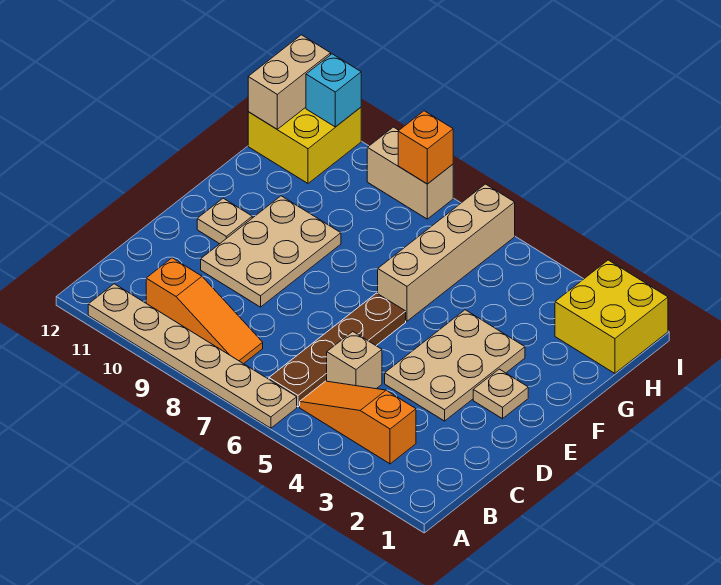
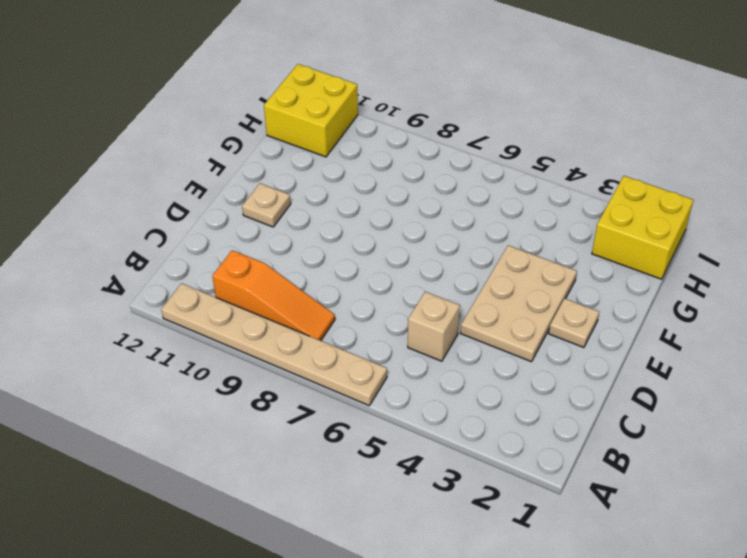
none -> orange 1x3 slope [300,381,416,464]
none -> brown 1x4 plate [269,293,406,407]
none -> tan 2x3 plate [201,196,341,307]

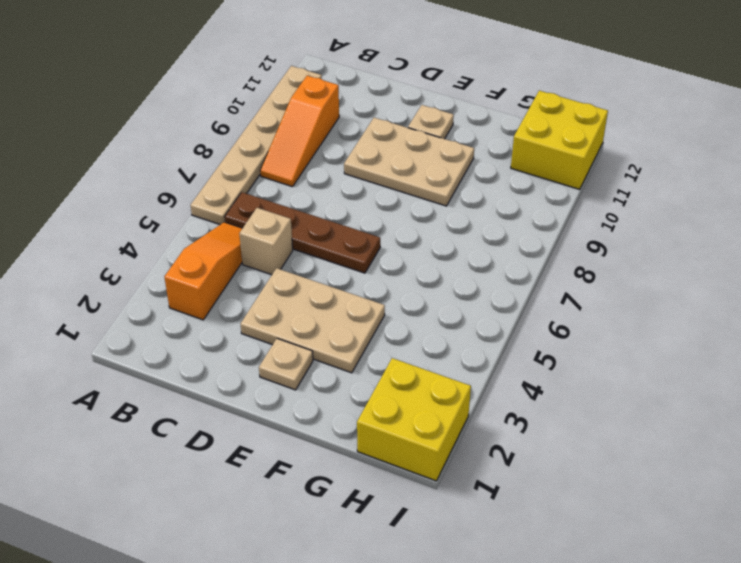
none -> tan 1x4 brick [378,184,515,321]
none -> tan 1x2 brick [367,127,453,219]
none -> tan 1x2 brick [248,35,331,129]

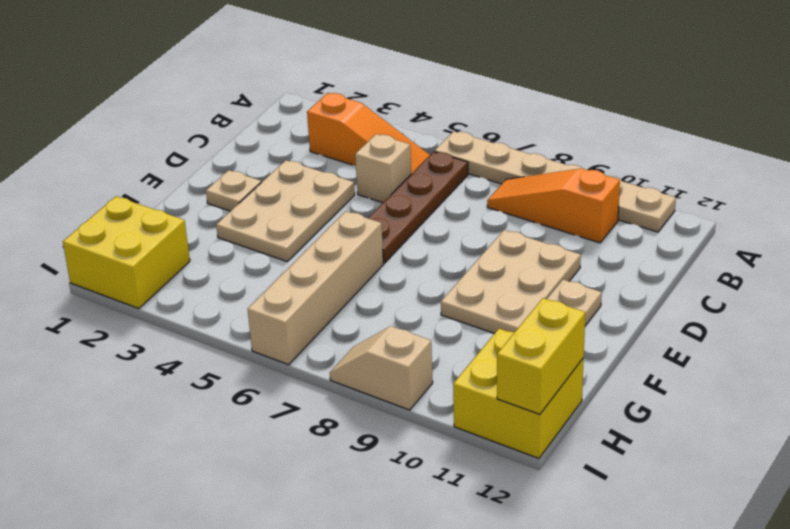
yellow 1x2 brick [497,298,585,414] -> tan 1x2 brick [248,35,331,129]
tan 1x2 slope [330,326,433,410] -> tan 1x2 brick [367,127,453,219]
none -> orange 1x1 brick [398,111,453,184]
none -> cyan 1x1 brick [306,54,361,127]

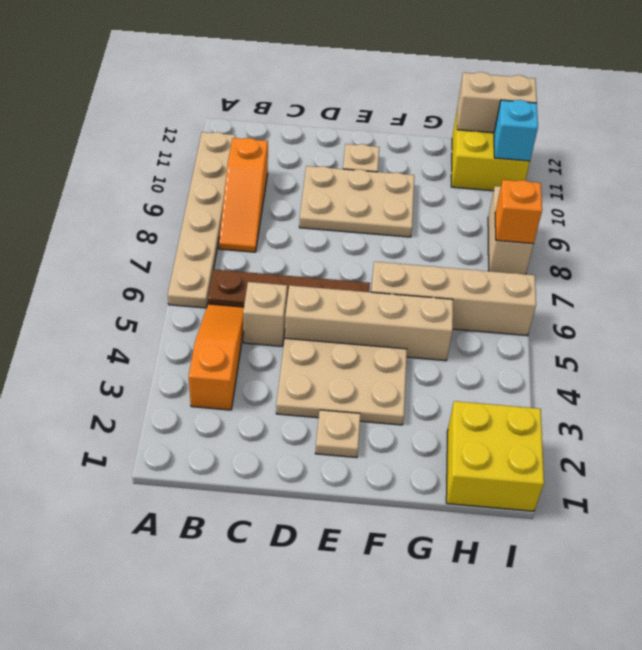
tan 1x4 brick [285,285,453,361] -> none

